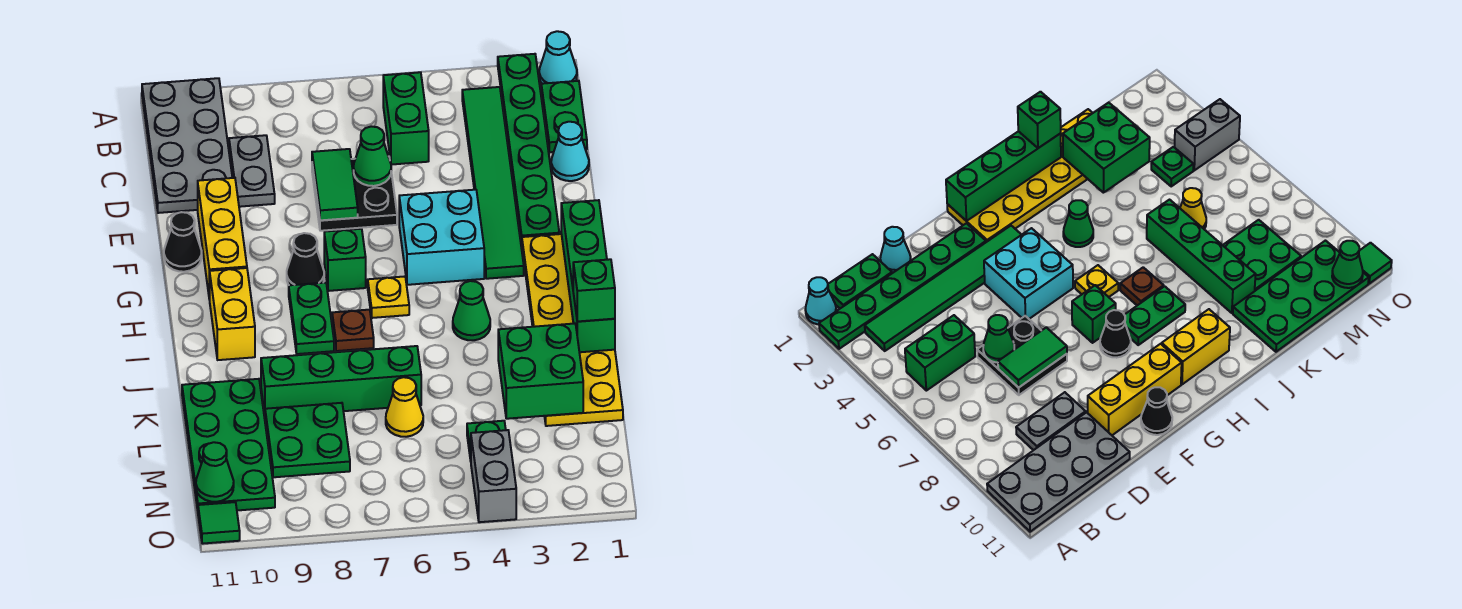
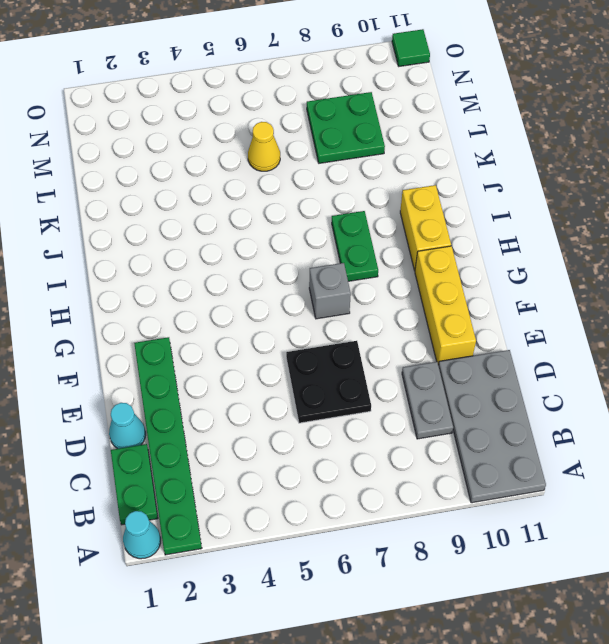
grey 1x1 brick [309,263,351,319] -> green 1x1 brick [324,229,366,291]
none -> green 1x6 tile [462,87,524,279]
none -> green 1x2 brick [383,72,429,165]
none -> cyan 2x2 brick [399,190,484,285]
none -> black 1x1 cone [164,212,202,272]

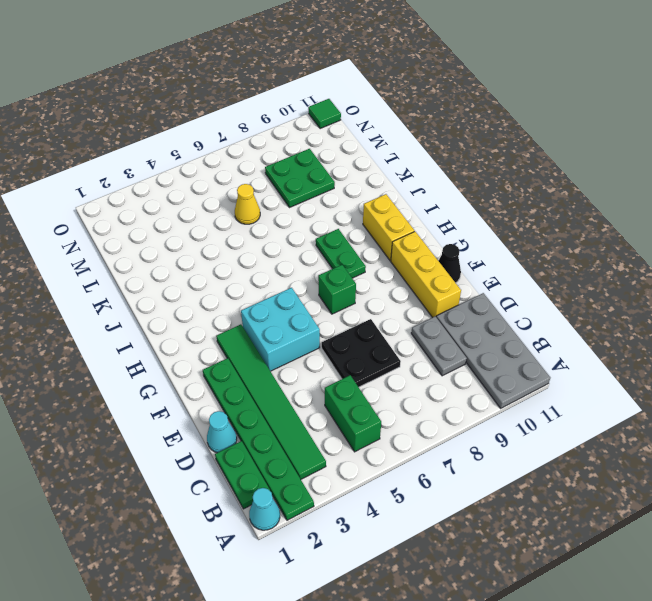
none -> yellow 2x6 plate [522,234,623,426]
none -> black 1x1 cone [287,233,324,285]
none -> yellow 1x1 plate [368,276,409,318]
none -> green 1x1 cone [453,281,490,340]

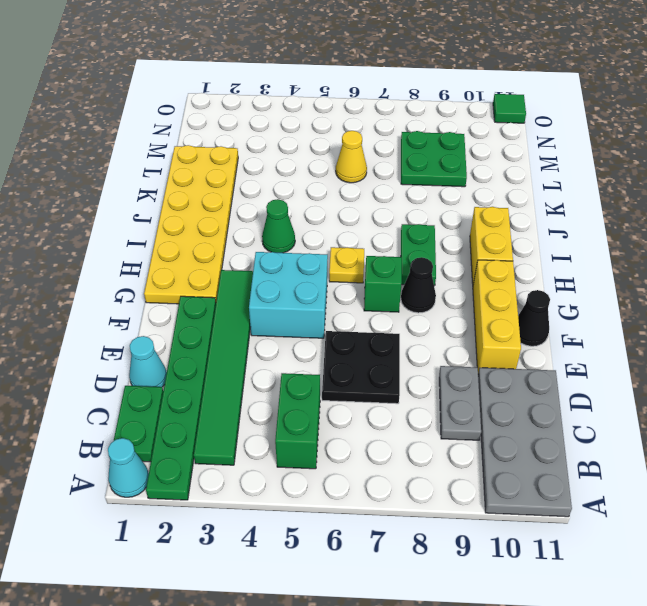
none -> brown 1x1 plate [332,310,374,351]
none -> green 1x4 brick [261,346,421,414]
none -> green 2x4 plate [182,379,275,511]
none -> green 1x1 plate [467,421,506,461]

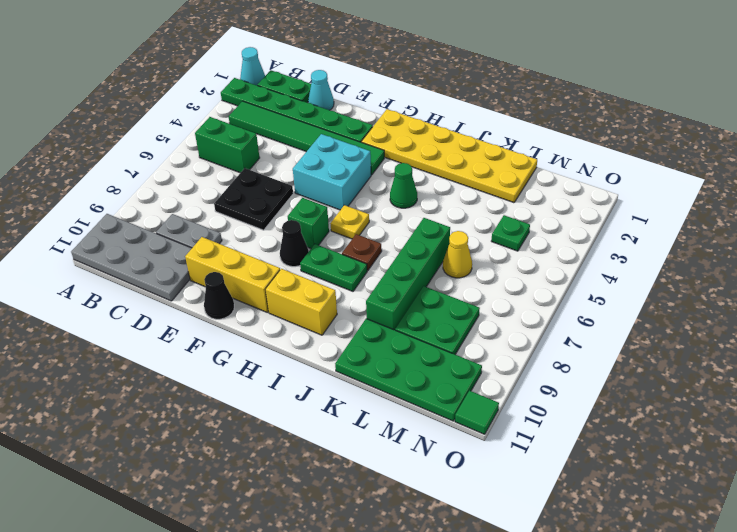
none -> grey 1x2 brick [471,430,516,522]
none -> green 1x1 cone [354,126,391,186]
none -> green 1x2 tile [312,149,358,220]
none -> green 1x4 brick [561,200,615,352]

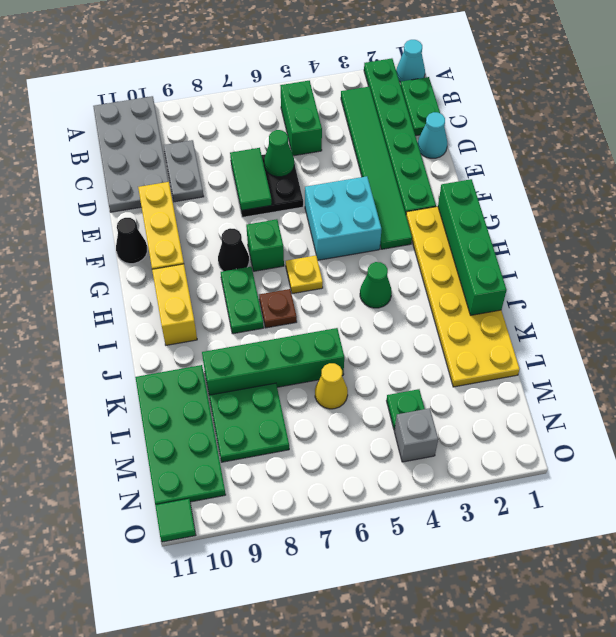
grey 1x1 brick [394,408,438,462] -> grey 1x2 brick [471,430,516,522]
none -> green 2x2 brick [498,324,583,419]
none -> green 1x1 cone [196,442,234,502]
none -> green 1x1 brick [573,259,615,322]

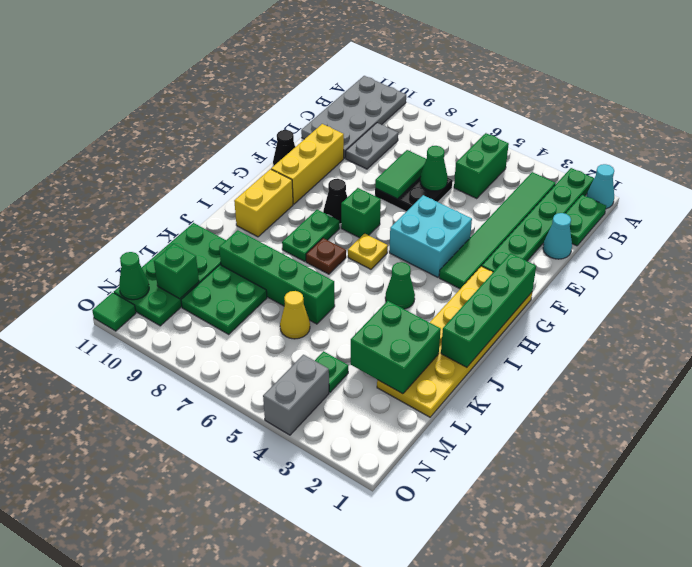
green 1x1 brick [154,244,199,299] -> green 1x1 brick moved to [573,259,615,322]

